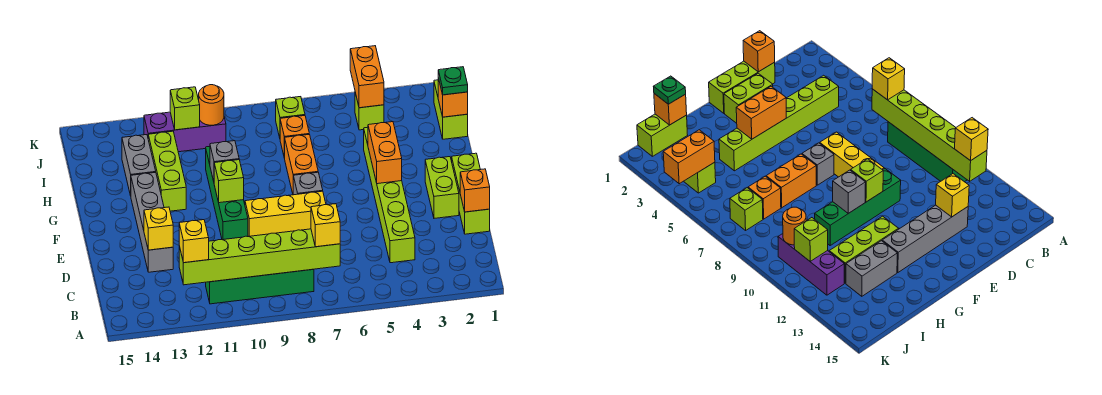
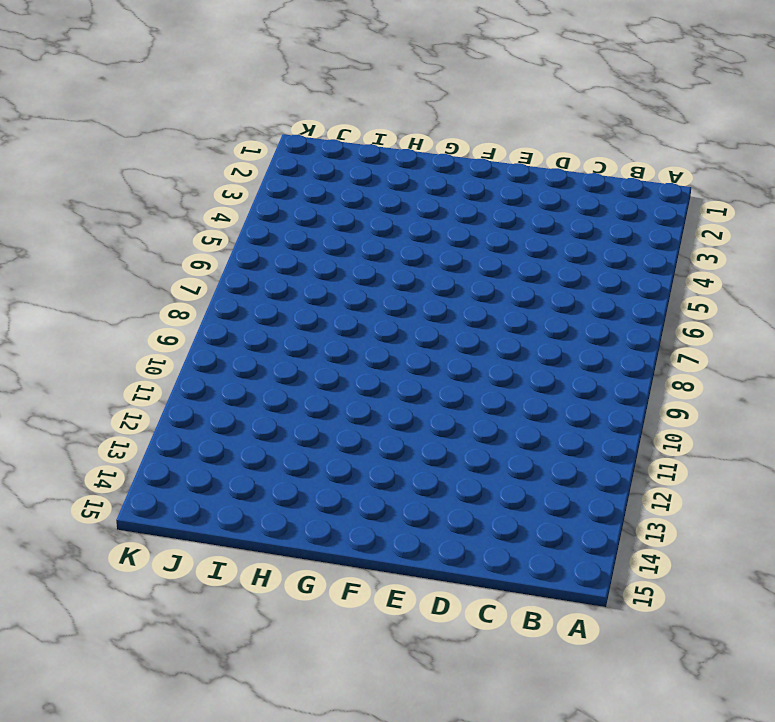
none -> green 1x4 brick [206,269,314,304]
none -> lime 1x6 brick [364,127,415,263]
none -> lime 1x3 brick [452,153,490,234]

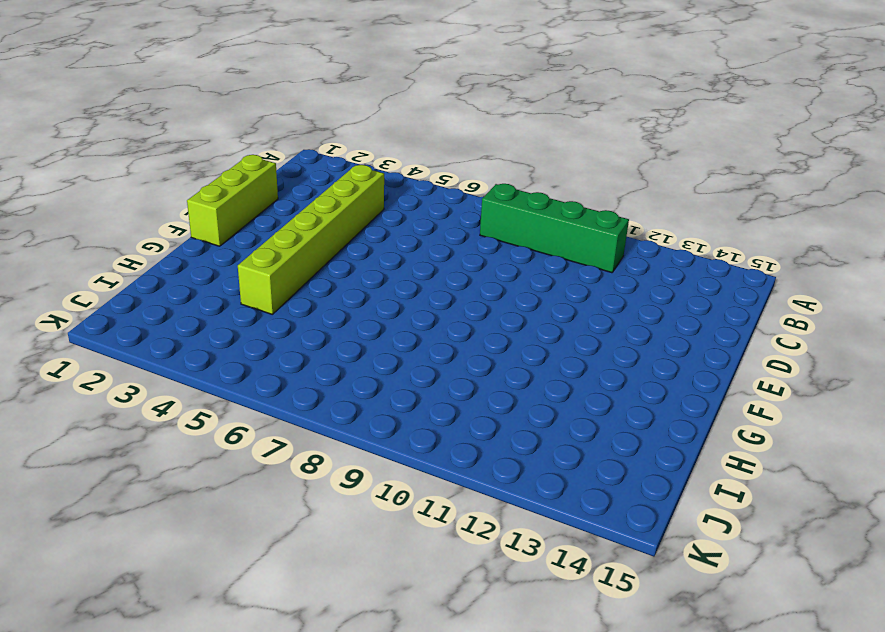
none -> grey 1x4 brick [131,172,173,272]
none -> lime 1x2 brick [425,157,459,218]
none -> yellow 1x3 brick [245,191,326,237]

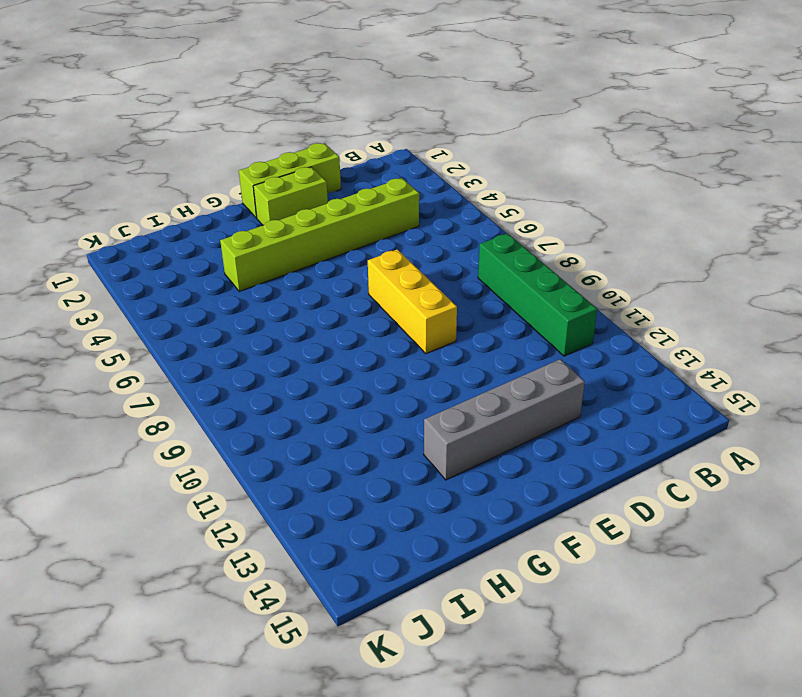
none -> green 1x4 brick [206,146,248,240]
none -> grey 1x1 brick [293,172,323,195]
none -> orange 1x2 brick [285,134,318,193]

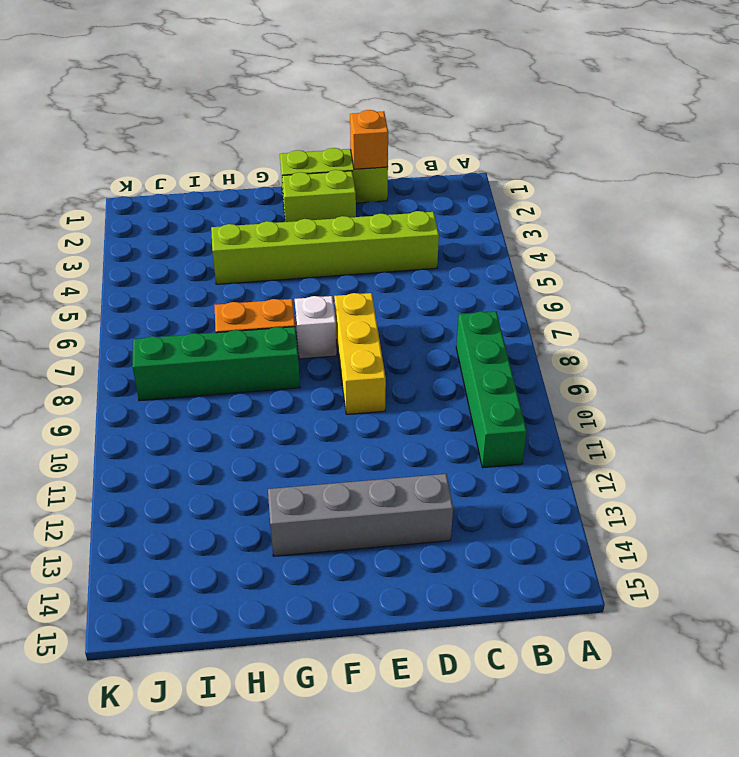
white 1x1 brick [295,296,337,359] -> grey 1x1 brick [293,172,323,195]
green 1x4 brick [132,327,300,401] -> green 1x4 brick moved to [206,146,248,240]
none -> lime 1x3 brick [148,131,186,211]
none -> grey 1x2 brick [122,135,156,196]
none -> lime 1x2 brick [434,80,468,139]

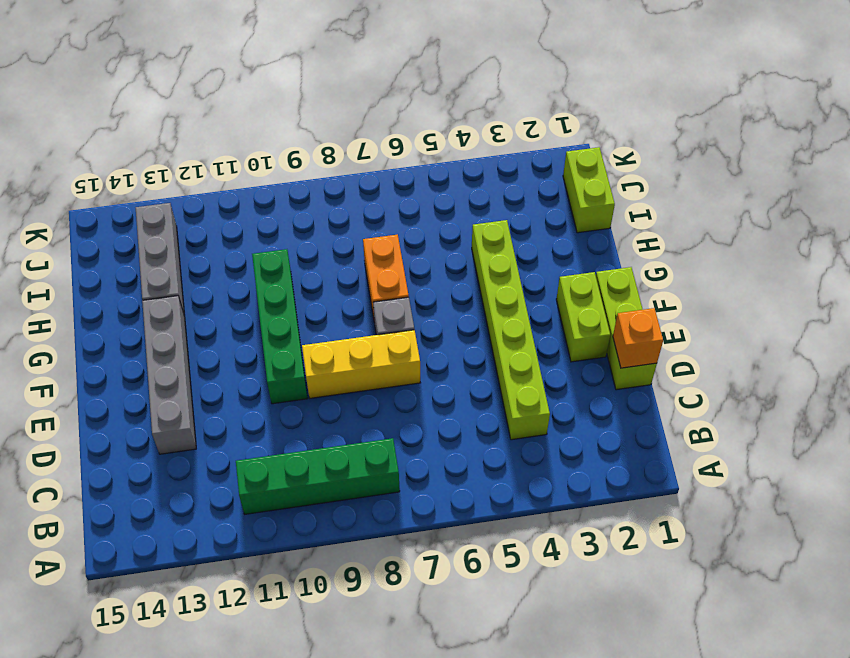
grey 1x3 brick [136,203,185,316] -> grey 1x2 brick [122,135,156,196]
none -> lime 1x3 brick [148,131,186,211]
none -> orange 1x1 brick [280,116,309,158]
none -> lime 1x1 brick [355,93,384,130]

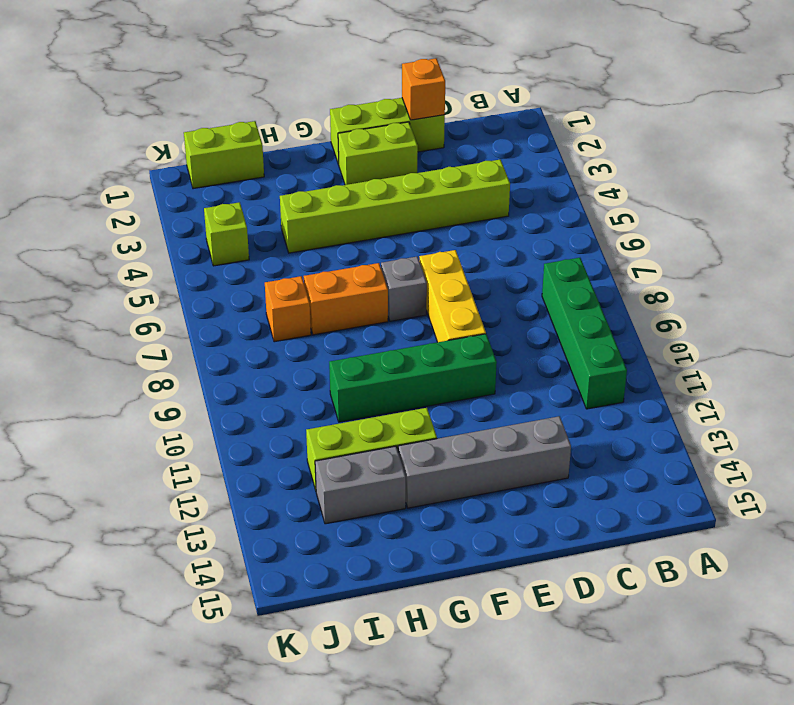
none -> lime 1x1 brick [276,97,305,138]
none -> purple 1x3 brick [144,112,226,152]
none -> lime 1x6 brick [179,229,340,285]

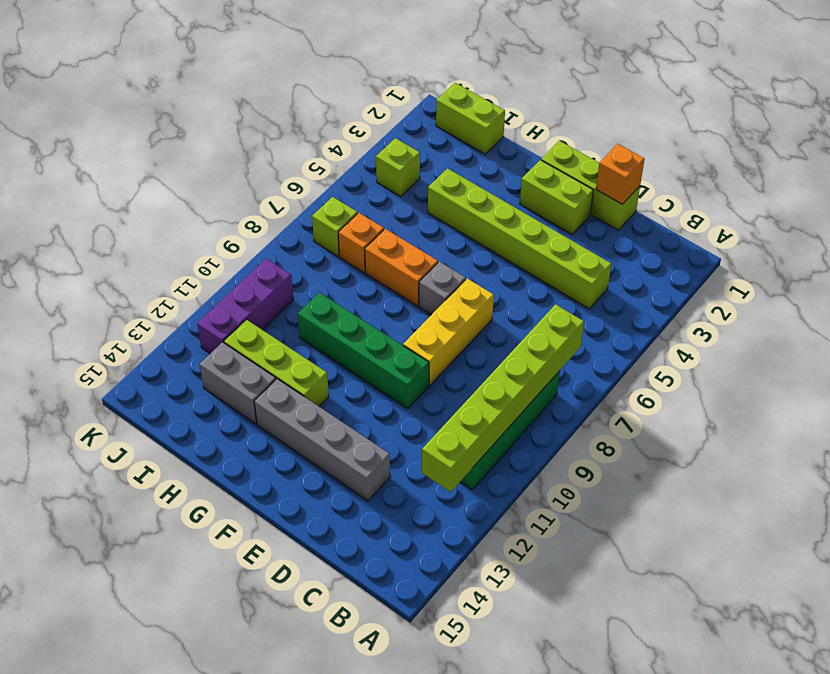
none -> yellow 1x1 brick [144,207,173,250]
none -> orange 1x2 brick [368,122,402,184]
none -> lime 1x1 brick [214,160,244,203]

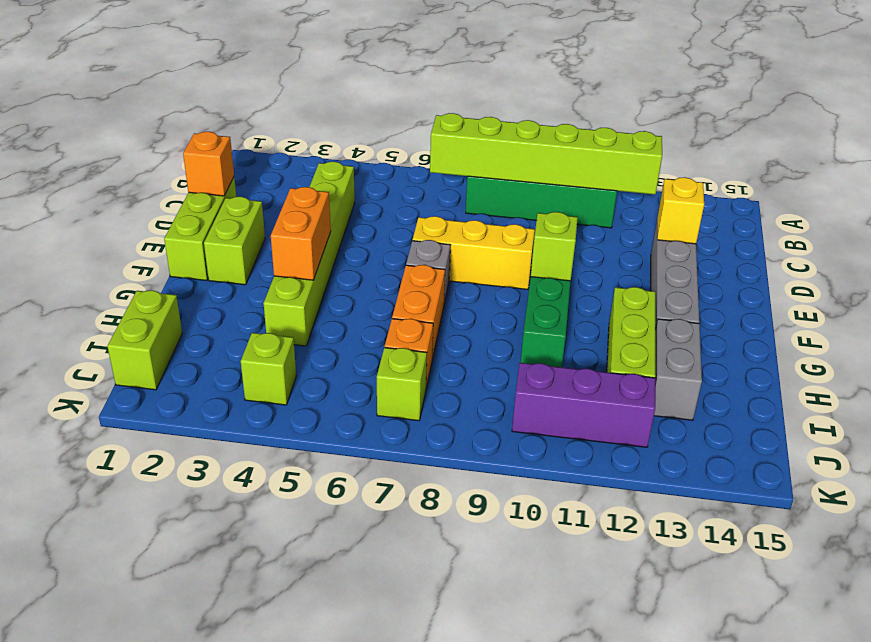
none -> grey 1x1 brick [210,141,239,181]
none -> orange 1x1 brick [438,78,468,117]
none -> orange 1x2 brick [350,46,384,108]

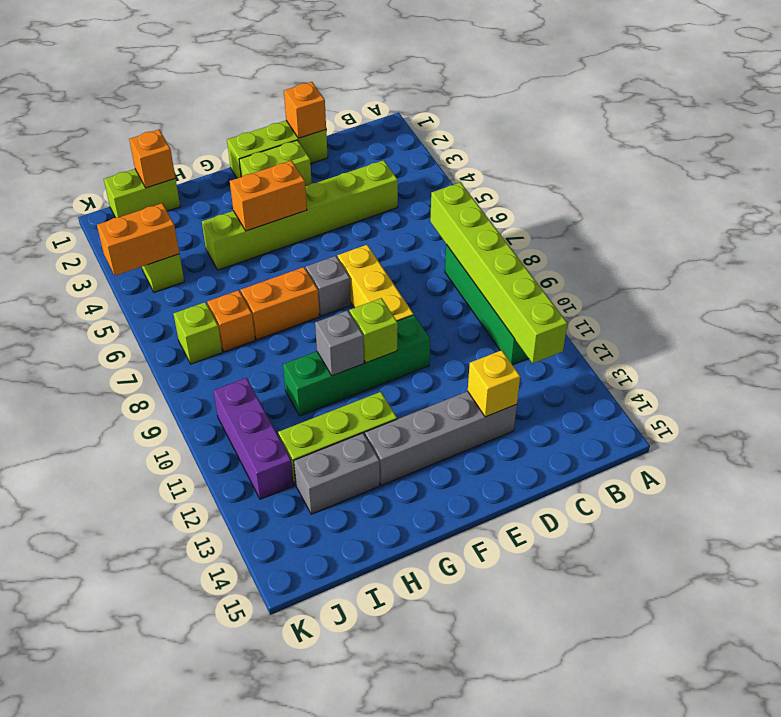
none -> orange 1x1 round brick [199,85,224,125]
none -> lime 1x1 brick [170,87,200,130]
none -> yellow 1x1 brick [311,204,340,247]

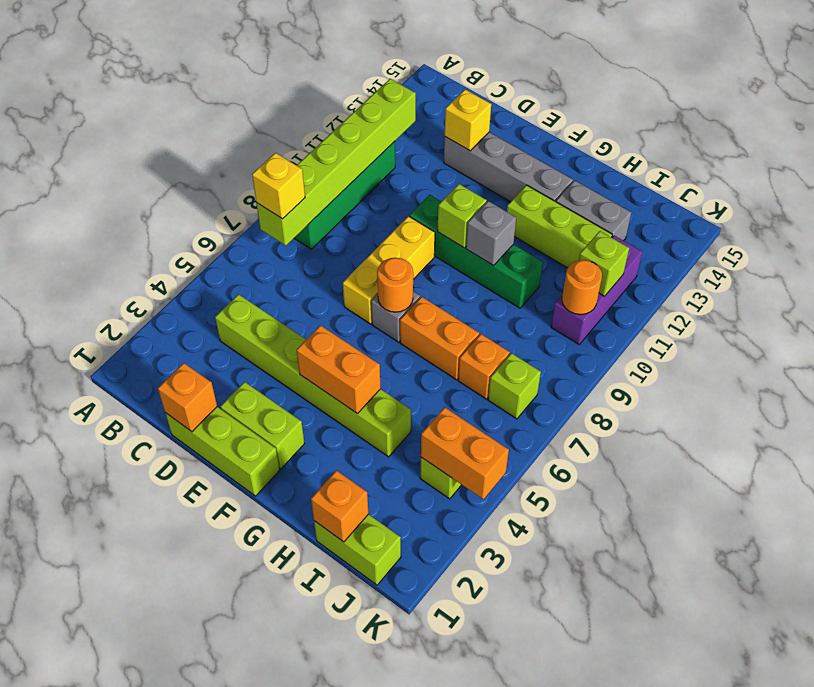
orange 1x1 round brick [377,258,413,312] -> none
none -> yellow 1x1 brick [179,220,209,263]
none -> green 1x1 plate [438,67,468,95]

